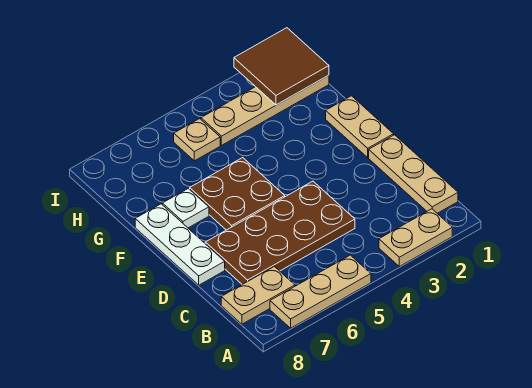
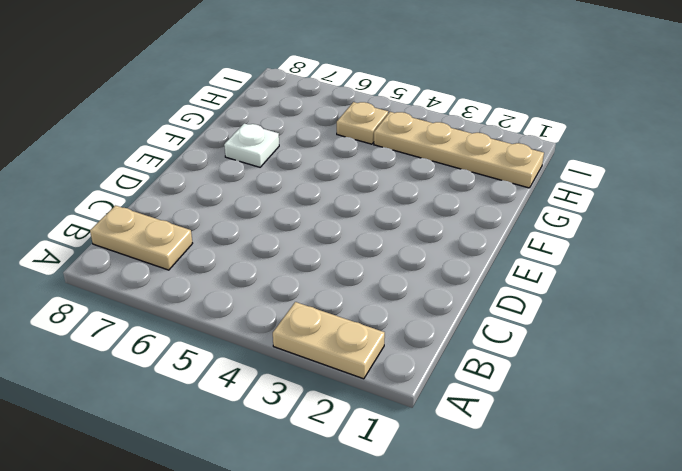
none -> tan 1x3 plate [270,255,371,328]
none -> tan 1x3 plate [369,135,458,213]
none -> brown 2x4 plate [205,181,355,284]

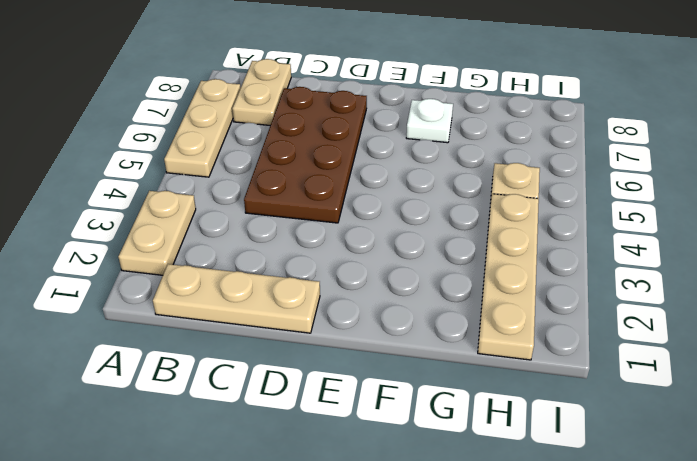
none -> white 1x3 plate [135,204,225,285]
none -> tan 1x2 plate [326,96,394,157]
none -> brown 2x2 plate [190,158,285,230]

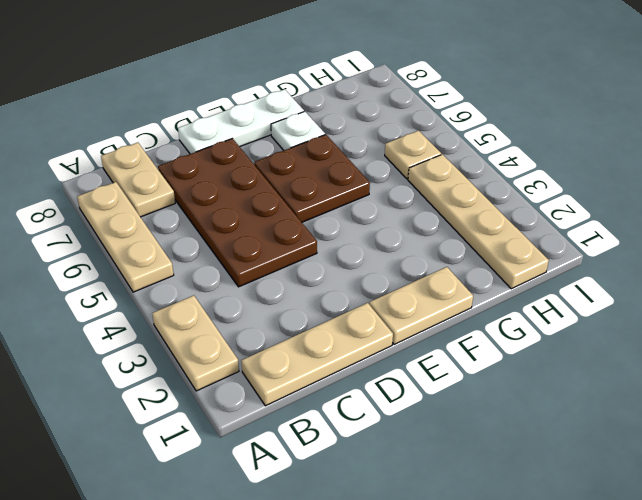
none -> brown 2x2 tile [234,28,329,105]

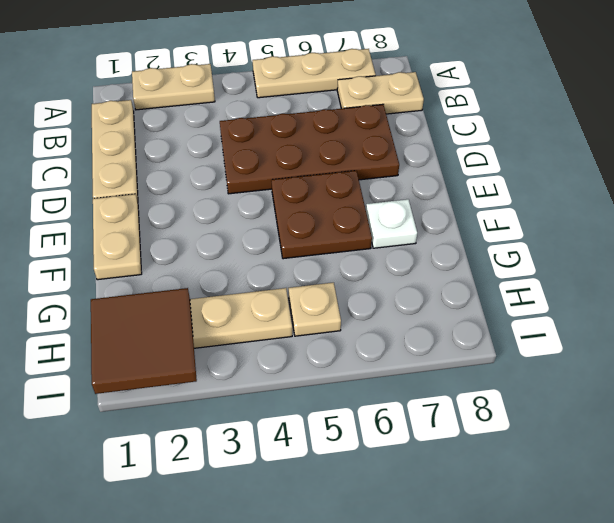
none -> white 1x3 plate [135,204,225,285]

